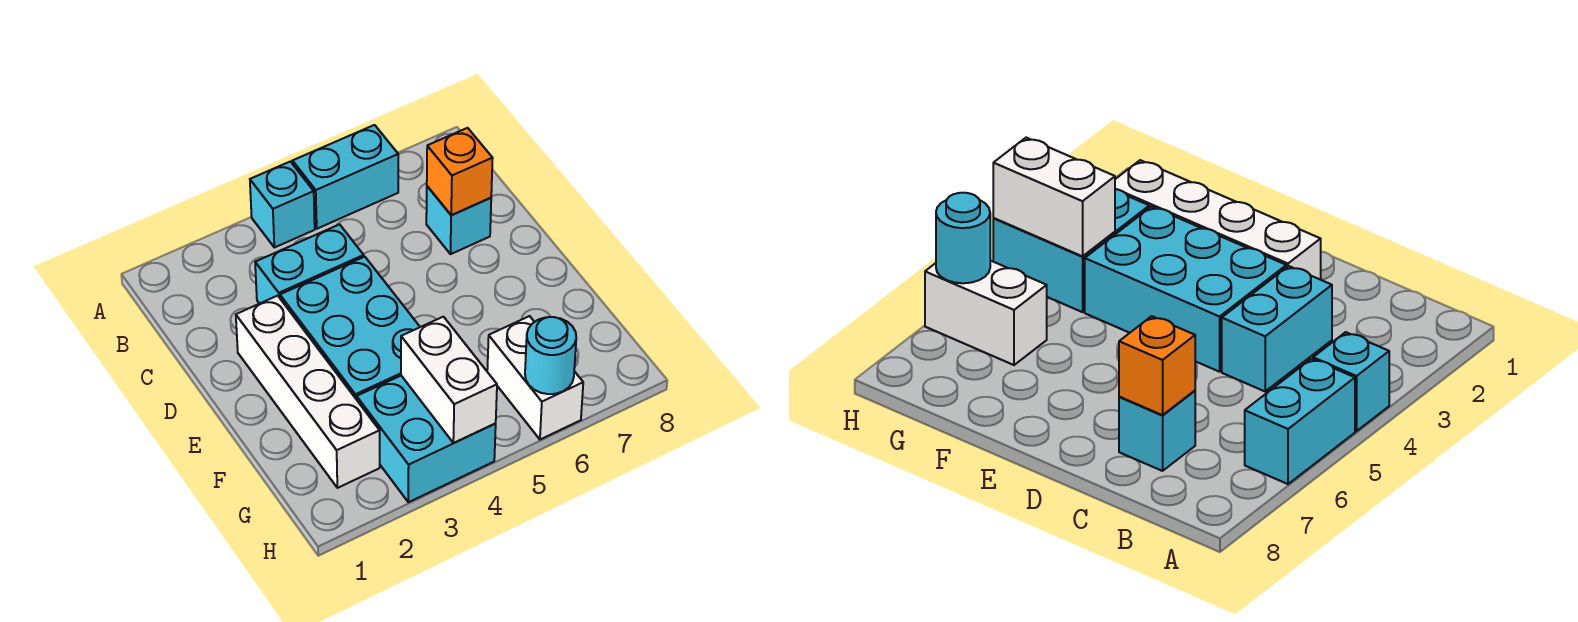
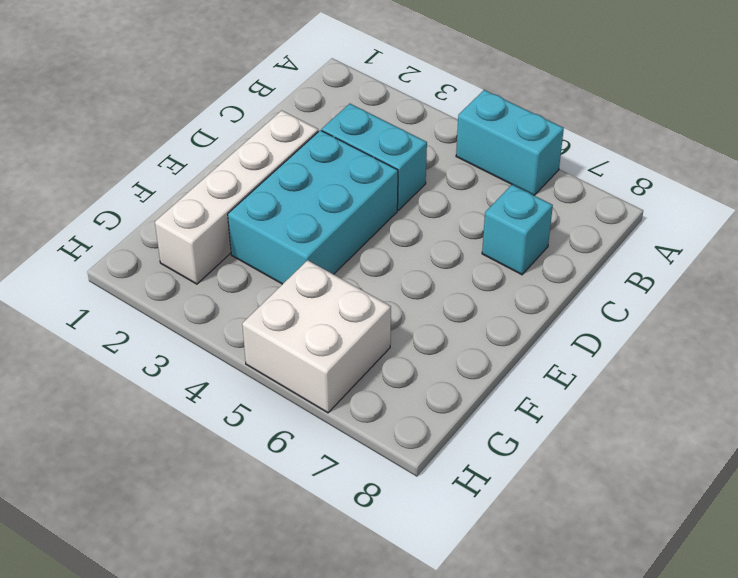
white 2x2 brick [242,260,391,413] -> white 1x2 brick [487,316,583,439]
none -> cyan 1x1 brick [250,162,315,248]
none -> cyan 2x2 brick [357,376,496,502]

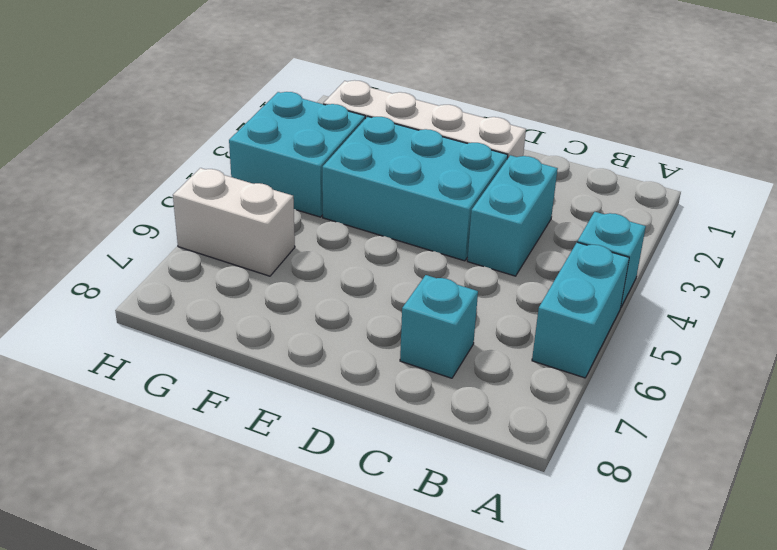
none -> orange 1x1 brick [427,128,493,215]
none -> white 1x2 brick [401,317,497,443]

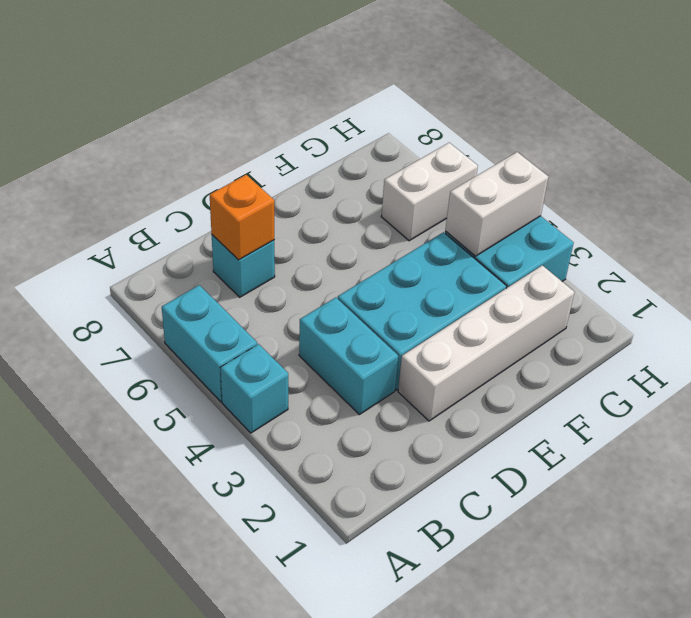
none -> cyan 1x1 round brick [525,317,576,394]

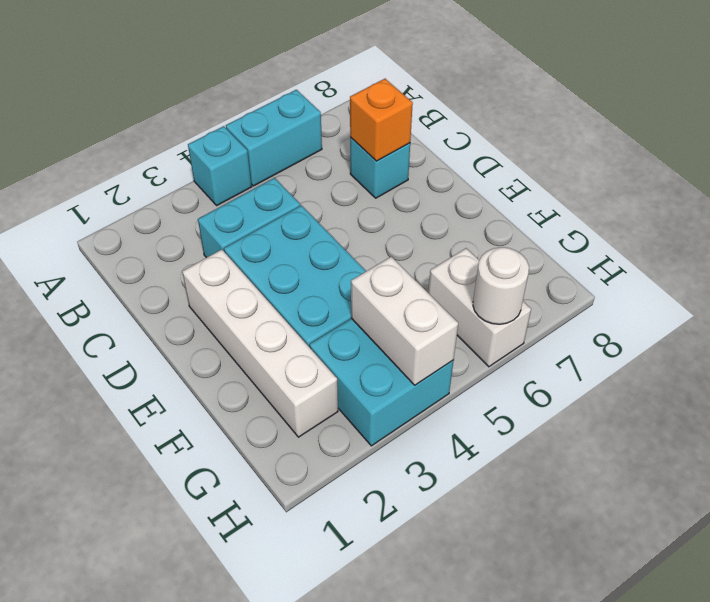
white 1x1 round brick [473,247,529,324] -> cyan 1x1 round brick [525,317,576,394]

